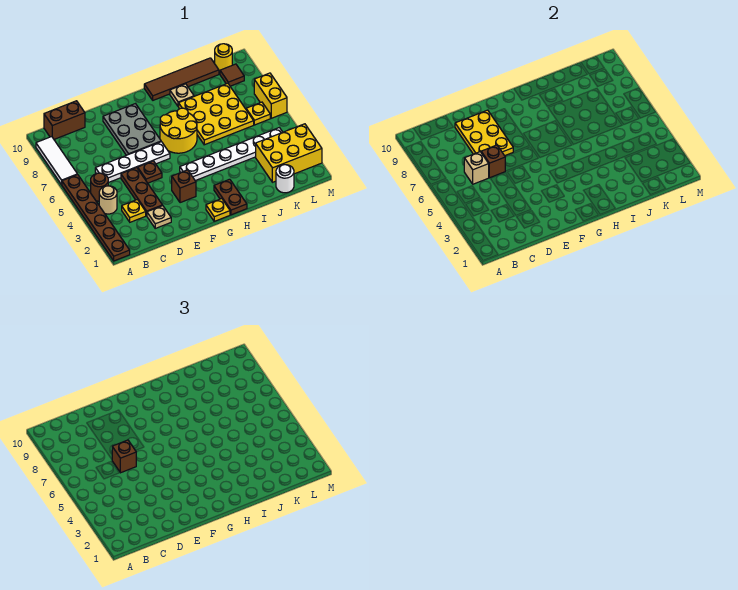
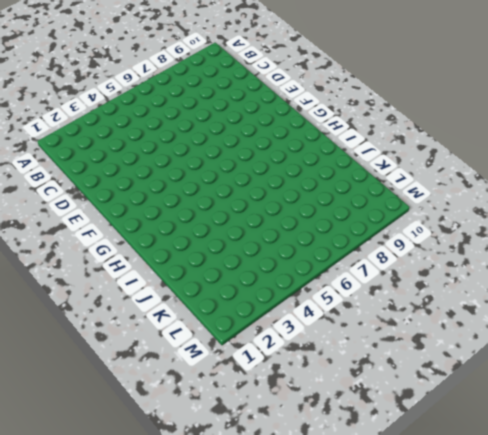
none -> brown 1x6 plate [62,175,130,261]
none -> white 1x3 tile [36,137,77,185]
none -> tan 1x1 round brick [99,186,117,214]

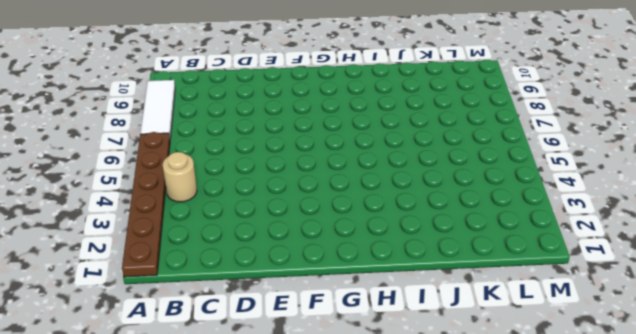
none -> brown 1x1 round brick [91,173,108,201]
none -> brown 1x2 brick [44,101,85,139]
none -> yellow 1x1 plate [122,200,146,222]

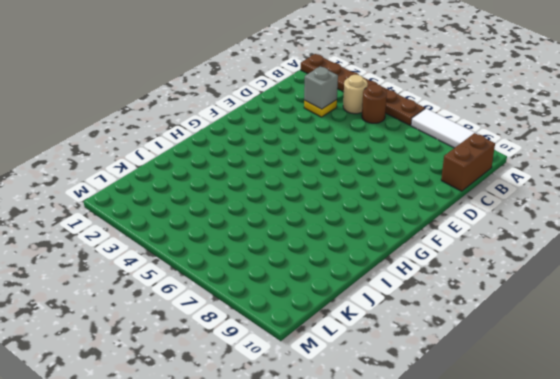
grey 1x1 brick [304,66,338,109] -> none
none -> white 1x4 plate [95,142,170,183]
none -> tan 1x1 plate [147,206,171,228]
none -> brown 1x3 plate [121,168,163,216]

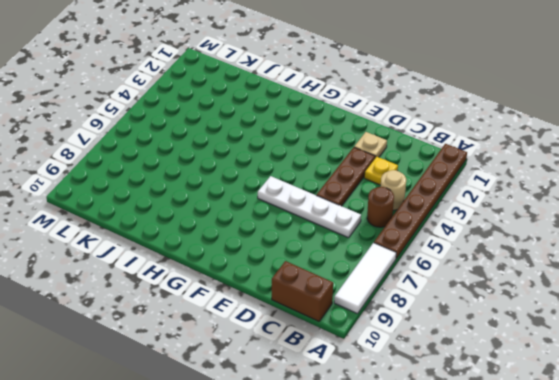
none -> brown 1x1 plate [138,161,162,183]
none -> grey 2x3 plate [103,104,161,155]
none -> brown 1x1 brick [172,170,196,203]

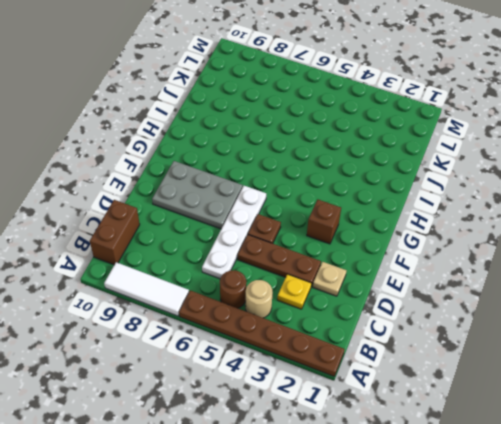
none -> yellow 1x1 plate [206,199,230,221]
none -> white 1x6 plate [180,128,283,181]
none -> yellow 2x2 round brick [160,108,197,153]

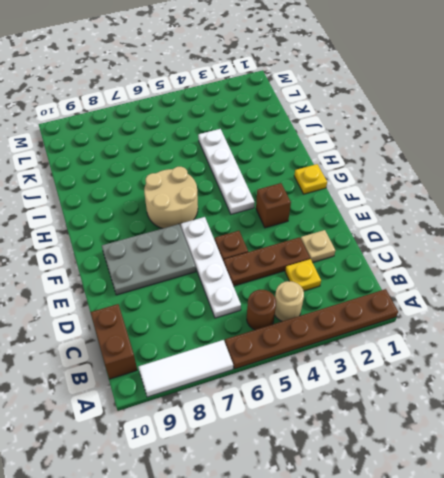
white 1x4 plate [198,129,255,214] -> white 1x6 plate [180,128,283,181]
tan 2x2 round brick [144,167,198,228] -> yellow 2x2 round brick [160,108,197,153]
none -> brown 1x2 plate [214,179,247,215]
none -> brown 1x4 tile [144,58,219,100]
none -> yellow 3x3 plate [179,83,254,145]

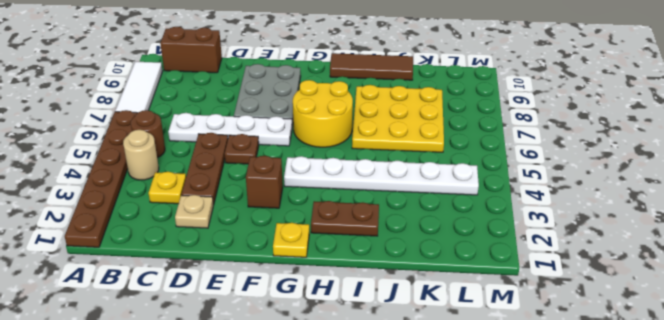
brown 1x2 plate [311,201,379,236] -> brown 1x2 plate turned to [214,179,247,215]
brown 1x3 tile [330,53,413,80] -> brown 1x4 tile [144,58,219,100]
none -> tan 1x1 plate [170,84,194,107]
none -> white 1x1 round brick [276,165,294,193]
none -> yellow 2x3 brick [256,124,322,182]

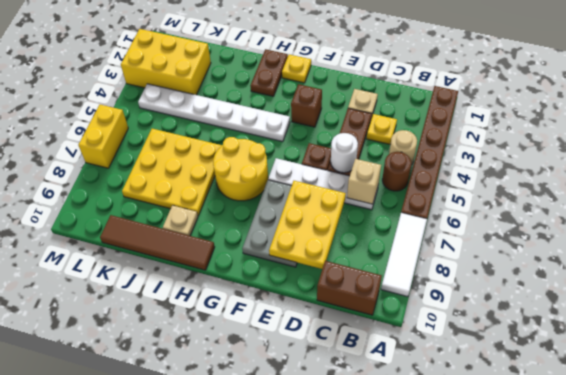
white 1x1 round brick [331,133,358,173] -> white 1x1 round brick moved to [276,165,294,193]
none -> yellow 1x1 plate [246,102,270,125]
none -> brown 1x1 tile [220,64,244,86]
none -> yellow 1x1 round brick [215,44,232,71]

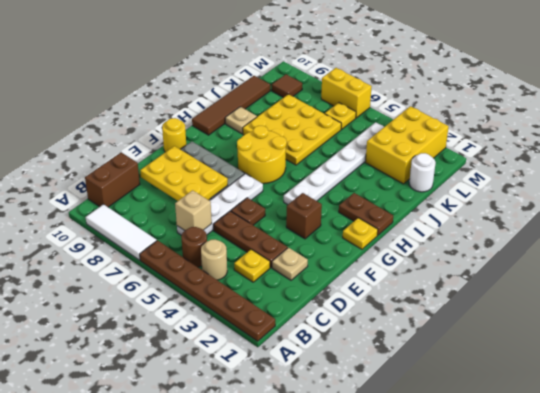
yellow 1x1 round brick [162,118,186,152] -> yellow 1x1 round brick moved to [215,44,232,71]
none -> brown 1x1 brick [481,145,505,178]
none -> brown 1x1 brick [112,440,136,473]

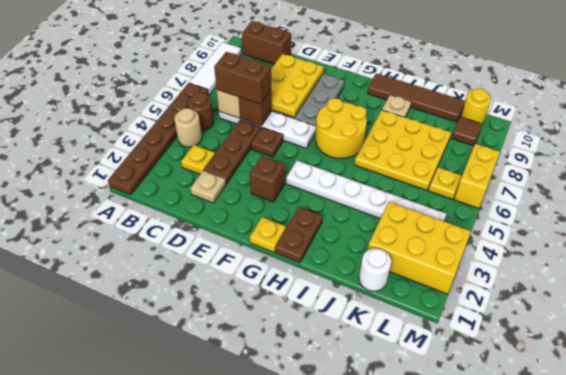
brown 1x2 brick [214,52,271,104] -> brown 1x1 brick [112,440,136,473]

